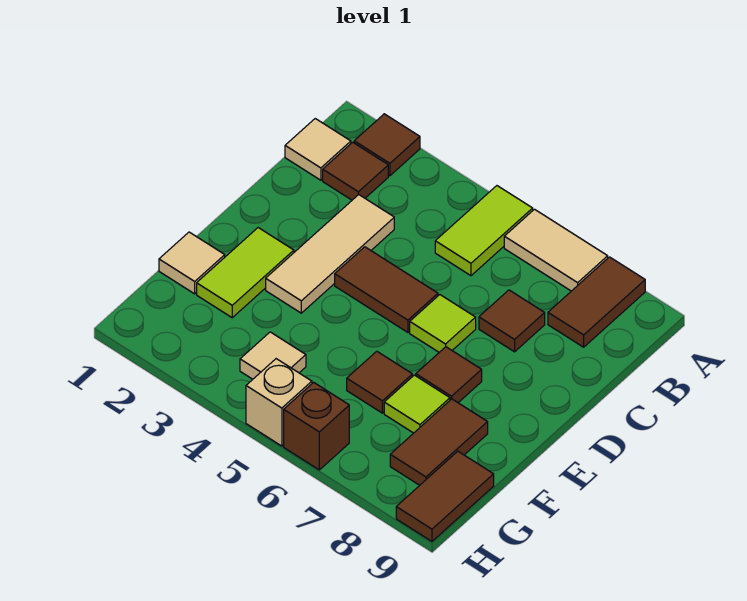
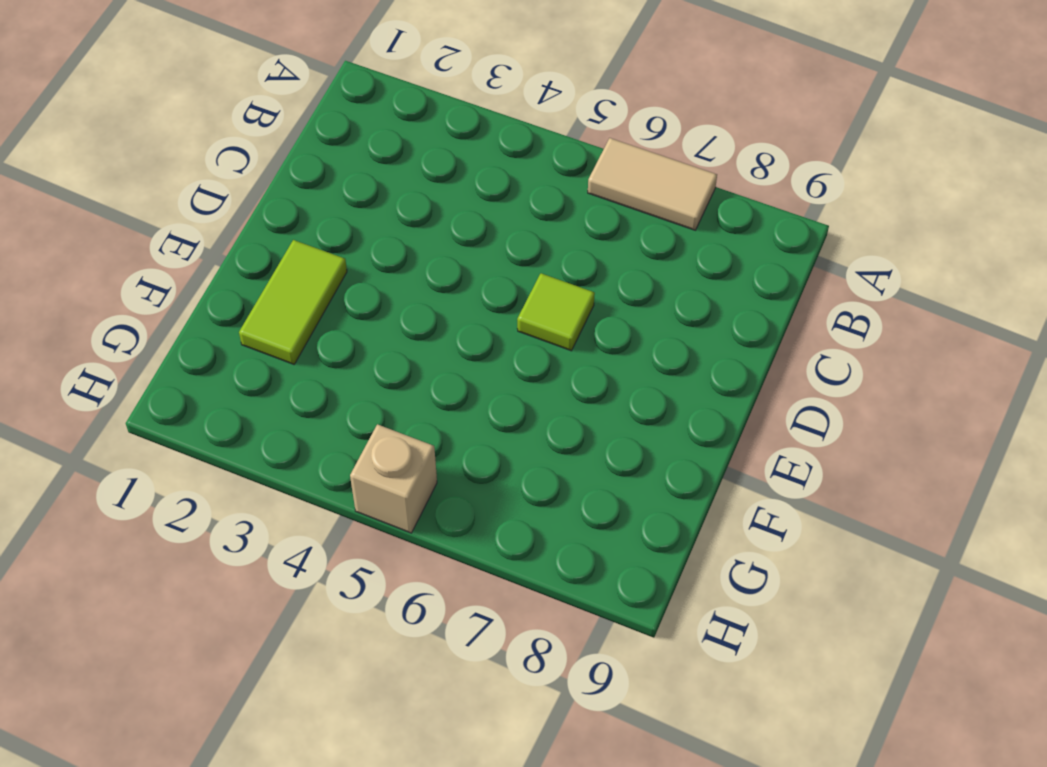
none -> brown 1x1 tile [354,114,420,176]
none -> lime 1x2 tile [435,186,533,276]
none -> brown 1x2 tile [548,257,645,347]

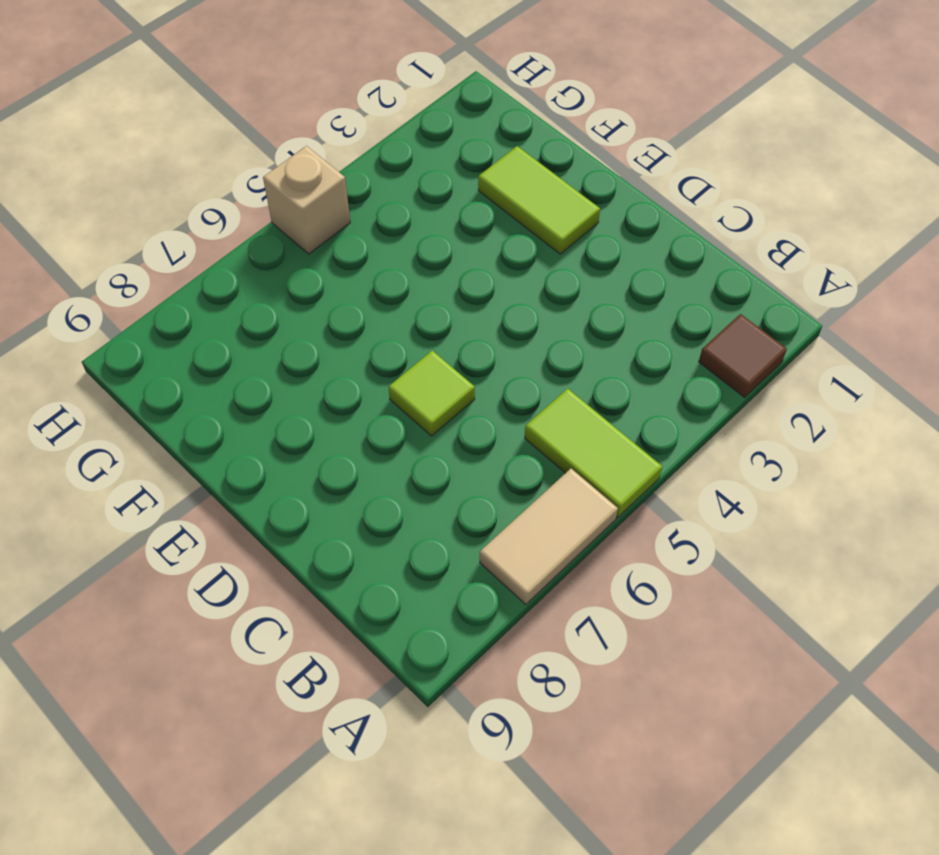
none -> brown 1x2 tile [548,257,645,347]
none -> tan 1x1 tile [285,119,351,180]
none -> brown 1x1 tile [323,142,388,200]

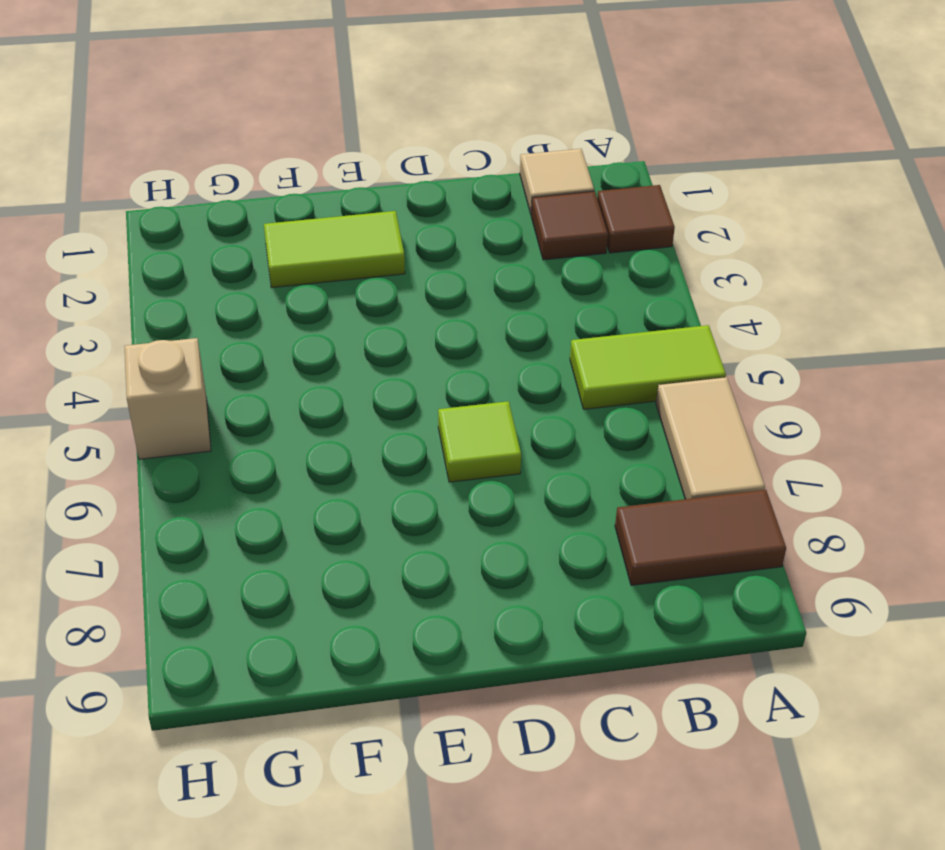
none -> tan 1x3 tile [266,195,394,313]
none -> brown 1x1 tile [479,290,545,352]
none -> brown 1x2 tile [335,247,438,332]

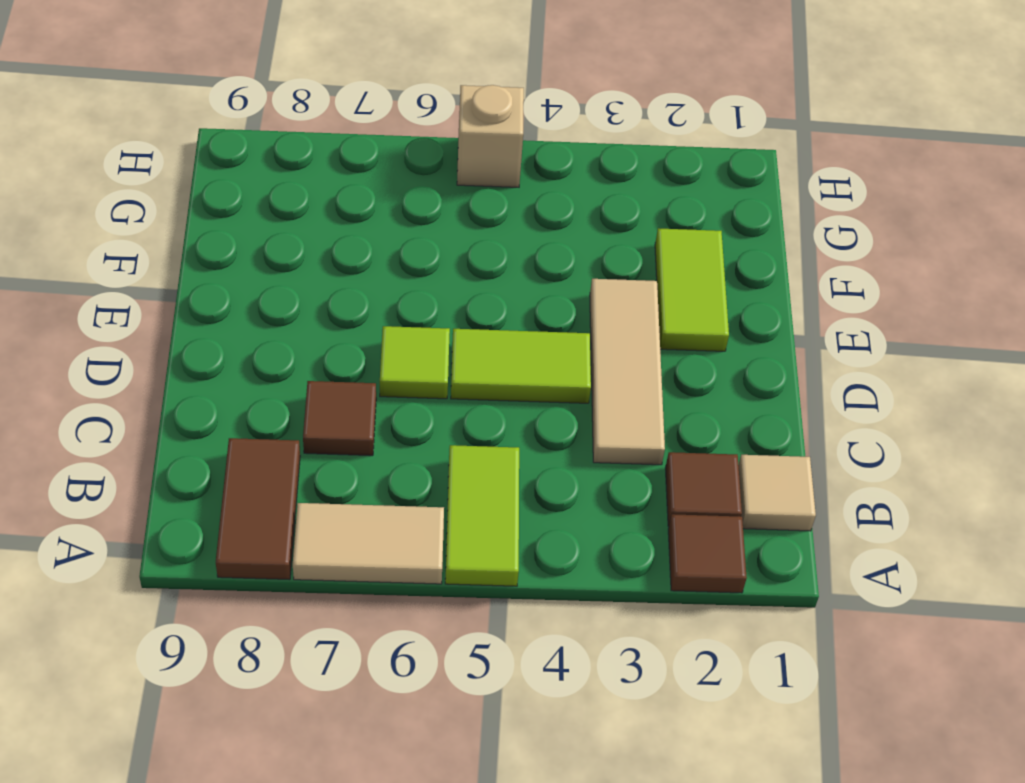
lime 1x2 tile [451,329,591,403] -> brown 1x2 tile [335,247,438,332]
none -> brown 1x1 tile [416,347,482,403]
none -> tan 1x1 tile [159,232,225,294]
none -> brown 1x1 tile [347,351,412,413]

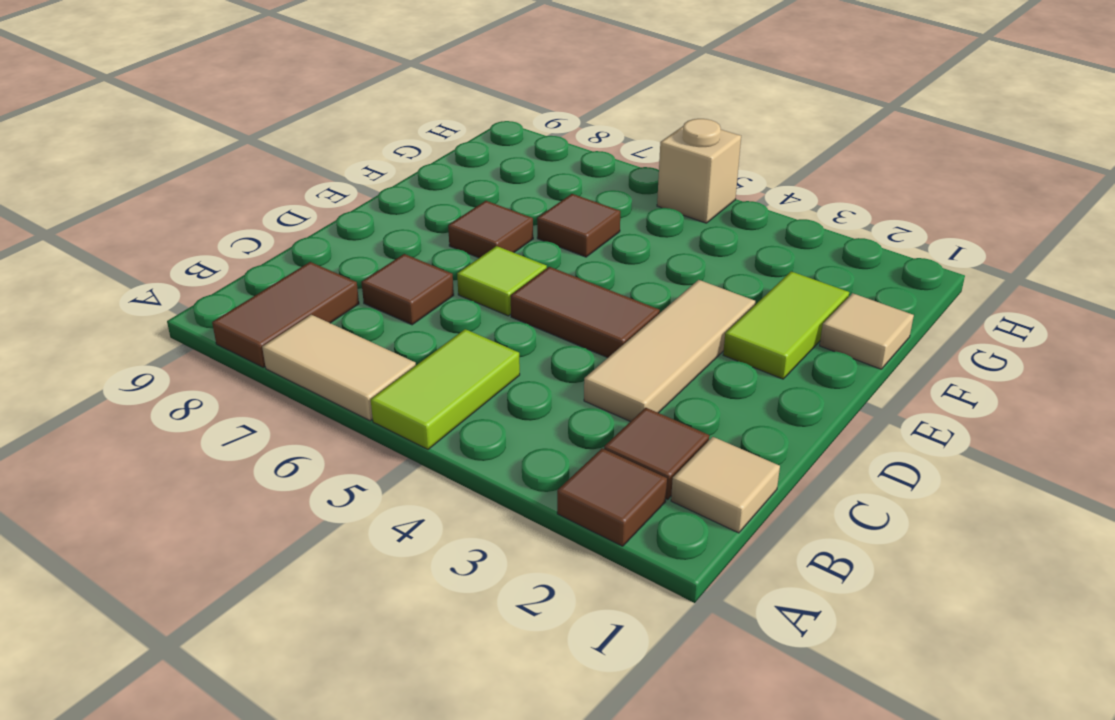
none -> lime 1x1 tile [384,375,450,433]
none -> brown 1x2 tile [390,399,488,485]
none -> tan 1x1 tile [240,332,306,379]

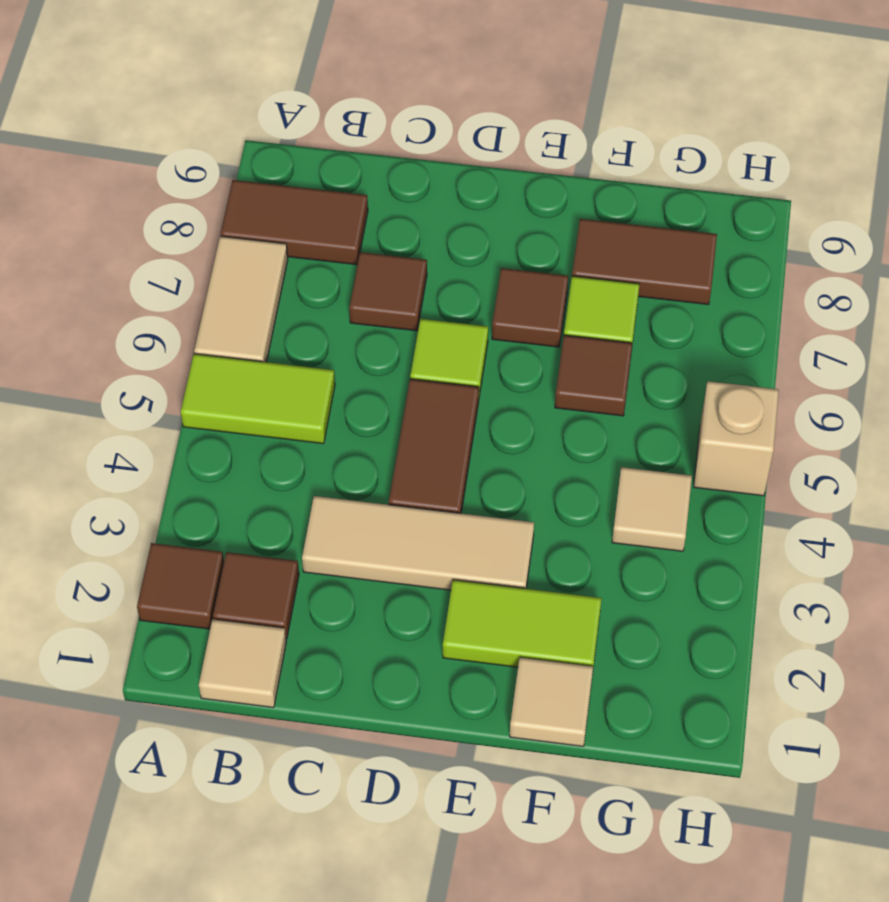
none -> brown 1x2 tile [396,451,494,541]
none -> brown 1x1 brick [284,382,349,470]

